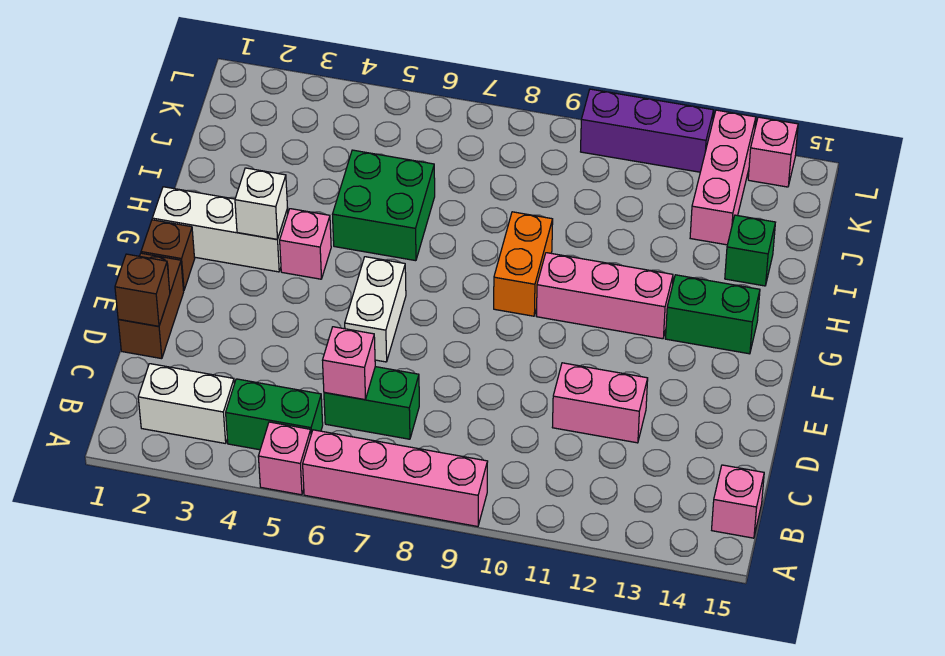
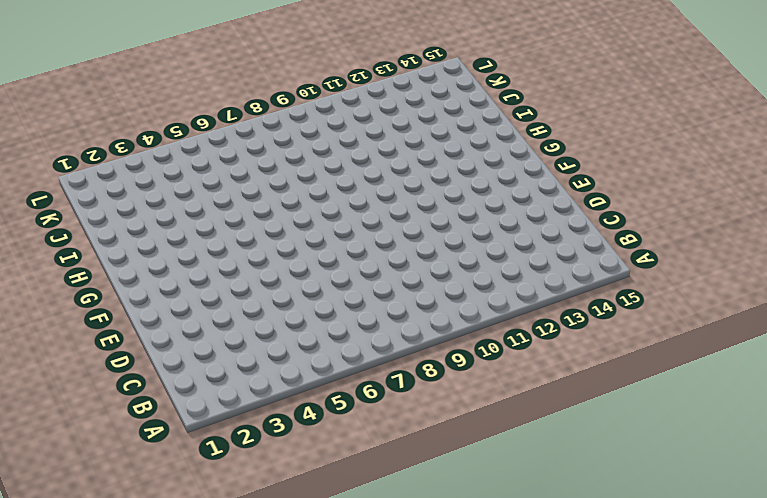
none -> pink 1x1 brick [258,422,311,495]
none -> pink 1x4 brick [303,430,488,527]
none -> white 1x2 brick [138,364,234,444]

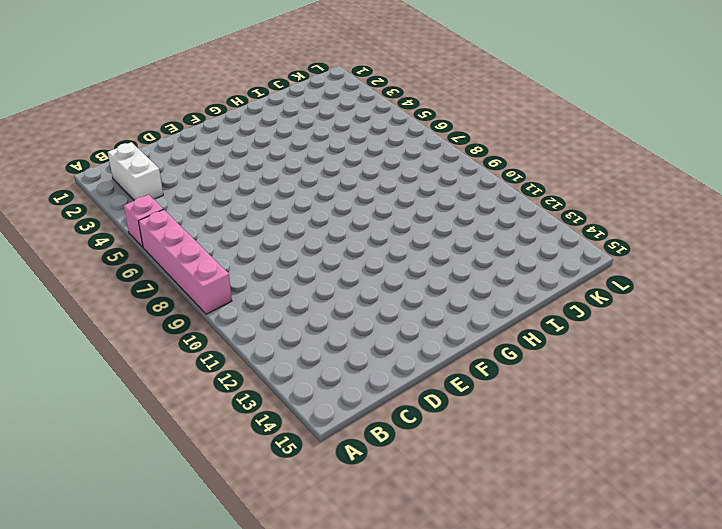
none -> green 1x2 brick [226,379,323,450]
none -> pink 1x1 brick [712,465,764,538]
none -> green 1x2 brick [324,367,419,439]

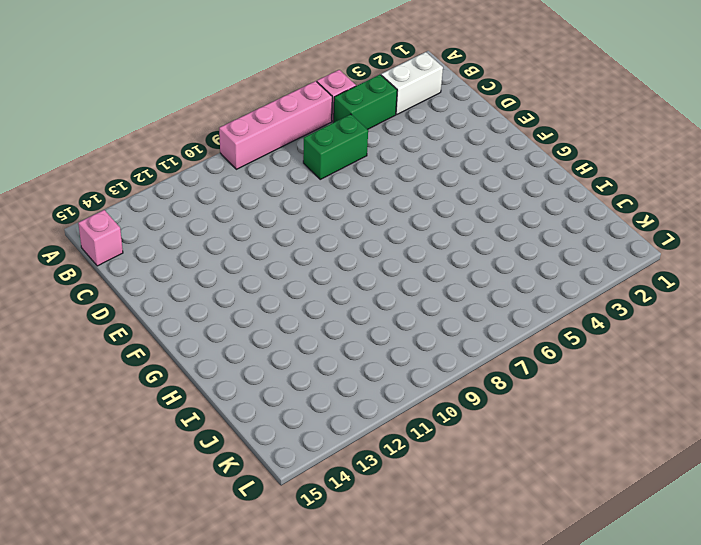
none -> brown 1x2 brick [118,253,184,359]
none -> pink 1x2 brick [552,363,648,443]
none -> white 1x2 brick [345,257,406,362]

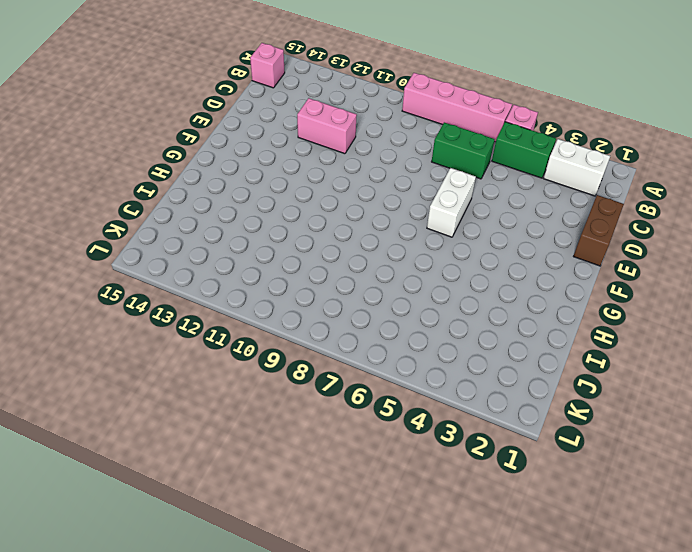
none -> brown 1x1 brick [141,220,195,291]
none -> white 1x3 brick [152,187,288,272]
none -> pink 1x1 brick [280,209,331,279]

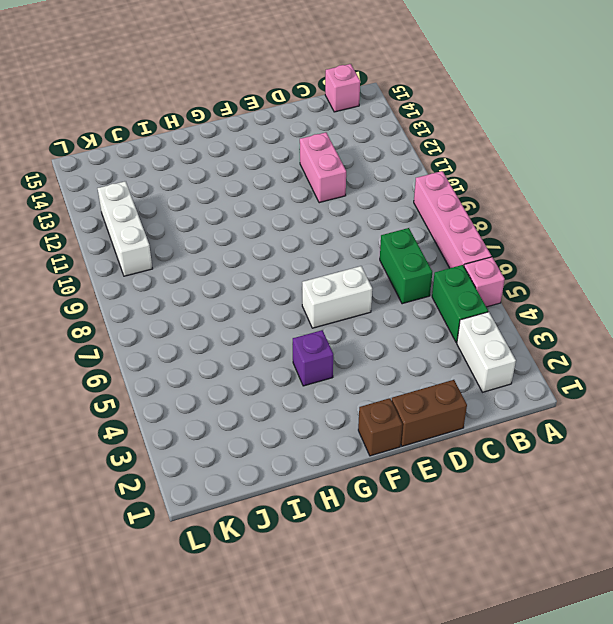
purple 1x1 brick [292,330,333,386] -> pink 1x1 brick [280,209,331,279]
white 1x3 brick [98,181,153,276] -> white 1x3 brick moved to [152,187,288,272]
none -> orange 1x2 brick [494,212,553,316]
none -> pink 1x3 brick [537,253,673,339]
none -> green 1x2 brick [666,275,760,354]

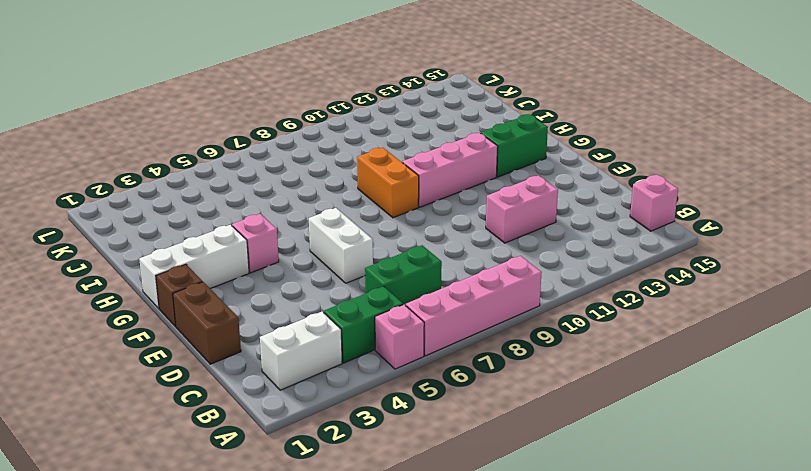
none -> green 2x2 brick [332,150,435,261]
none -> green 1x1 brick [725,215,775,286]
none -> pink 1x3 brick [690,110,756,245]

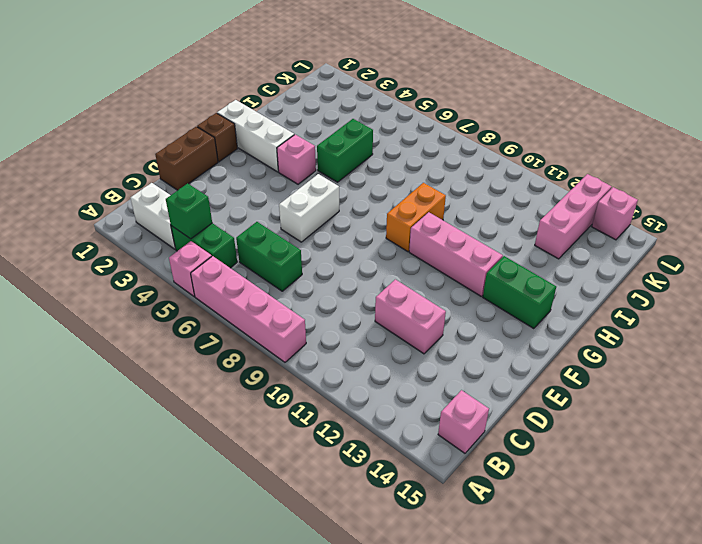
green 1x1 brick [166,183,212,239] -> green 1x1 brick moved to [725,215,775,286]
green 1x2 brick [317,119,373,182] -> green 2x2 brick [332,150,435,261]
none -> purple 1x3 brick [581,89,714,172]
none -> pink 1x1 brick [322,327,375,400]
none -> brown 1x1 brick [115,254,170,326]

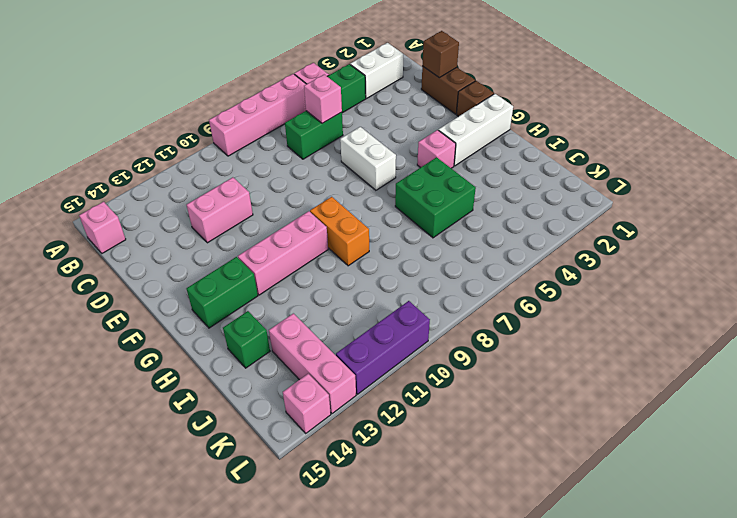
none -> white 1x1 brick [235,168,288,239]

